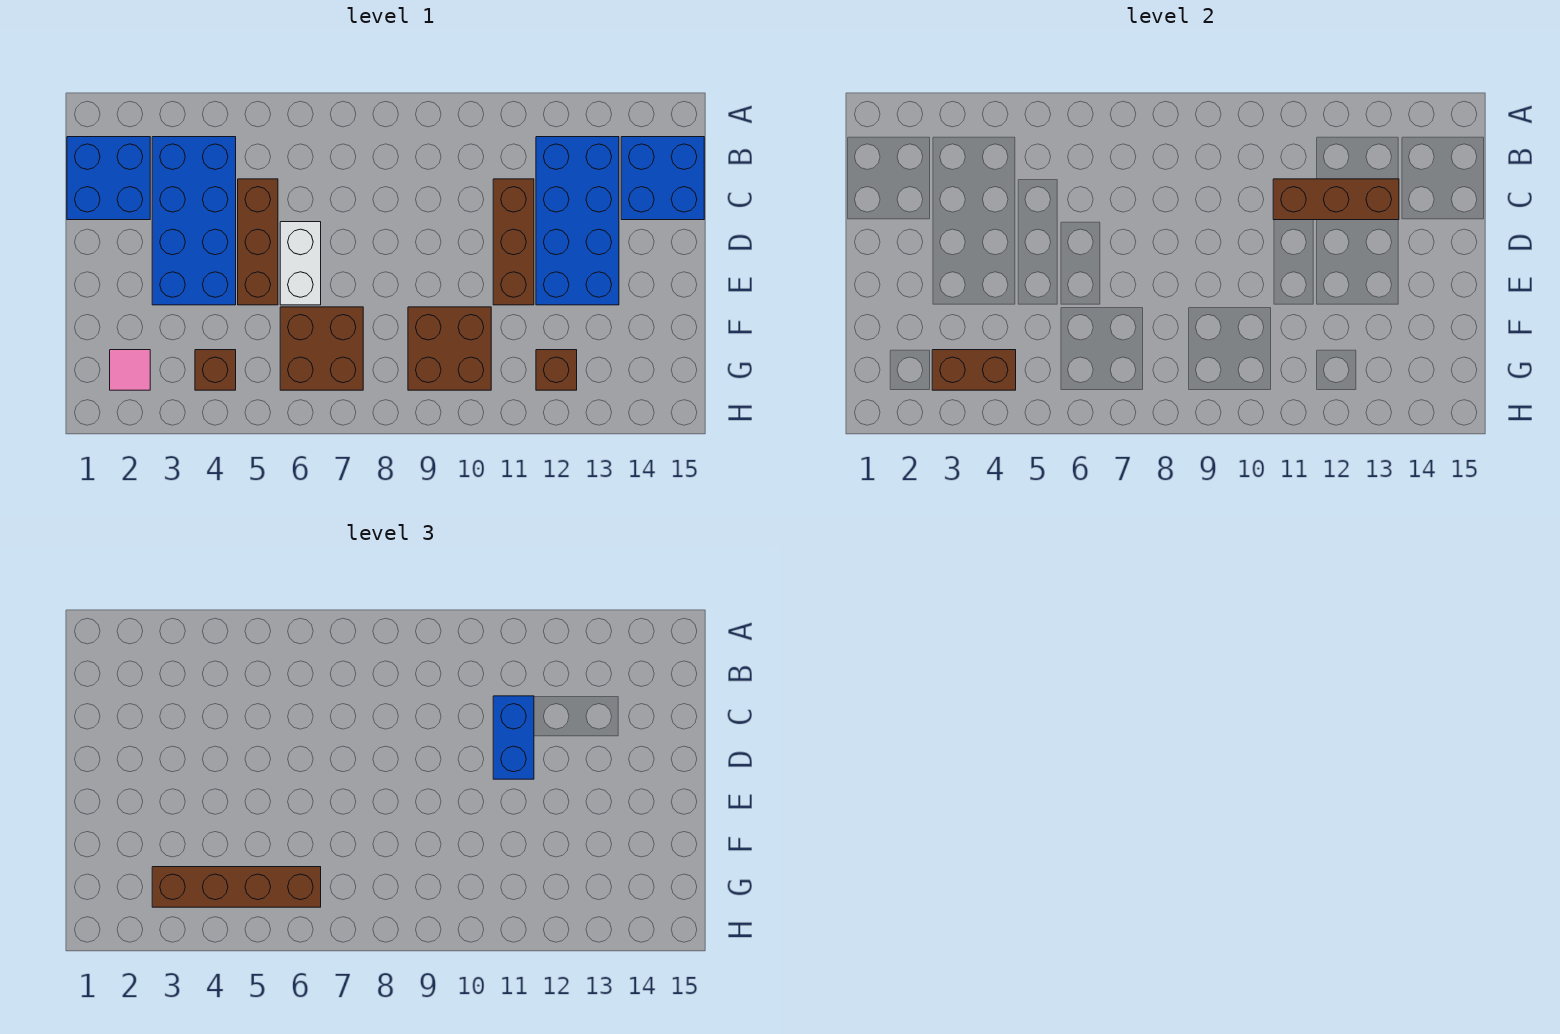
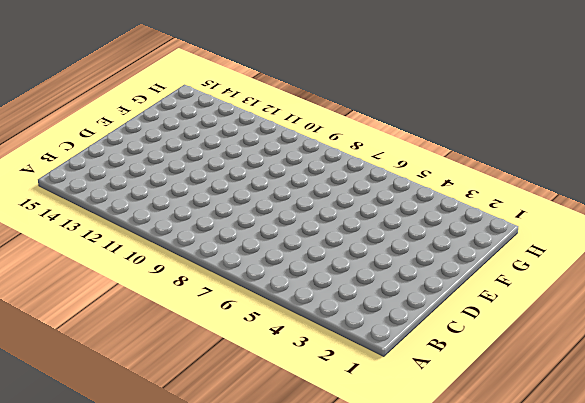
none -> blue 2x2 brick [67,137,150,220]
none -> blue 2x4 brick [152,137,236,305]
none -> blue 2x4 brick [536,137,619,305]

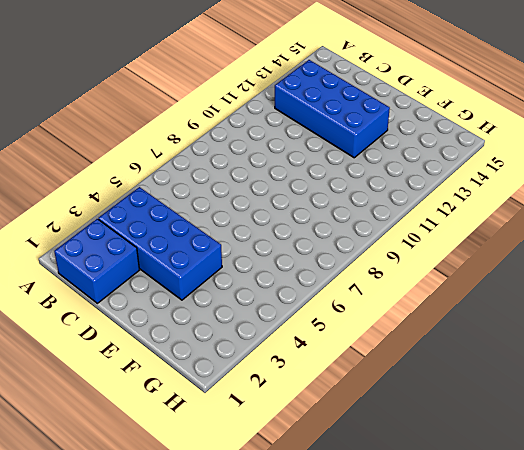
none -> blue 2x2 brick [621,137,704,220]
none -> brown 1x3 brick [238,179,278,305]
none -> brown 1x3 brick [493,179,534,305]

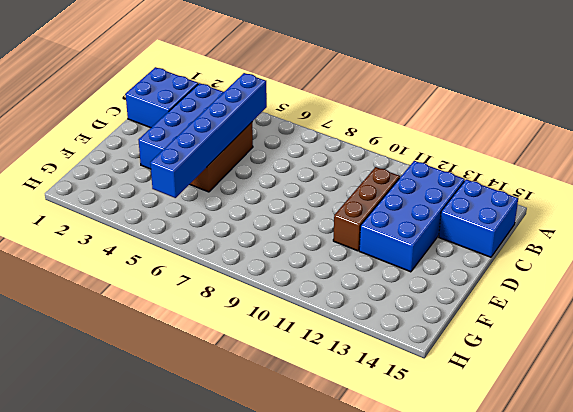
blue 1x6 brick [150,73,267,198] -> none
none -> white 1x2 brick [280,222,321,305]
none -> brown 2x2 brick [280,307,363,390]
none -> brown 2x2 brick [408,307,491,390]

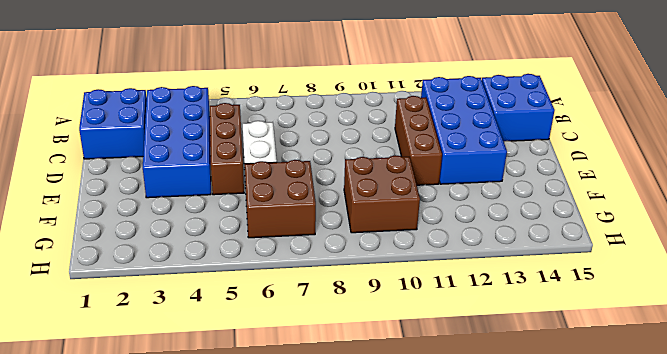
none -> pink 1x1 tile [110,350,150,390]
none -> brown 1x1 brick [195,350,236,390]
none -> brown 1x1 brick [536,350,577,390]

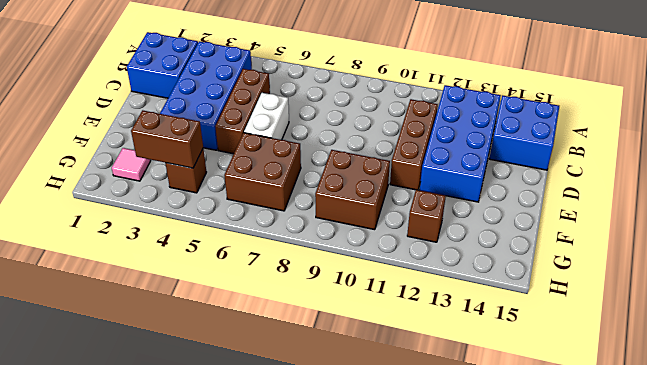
none -> brown 1x3 brick [1273,179,1399,220]
none -> blue 1x2 brick [493,696,534,779]
none -> brown 1x4 brick [152,867,321,907]

